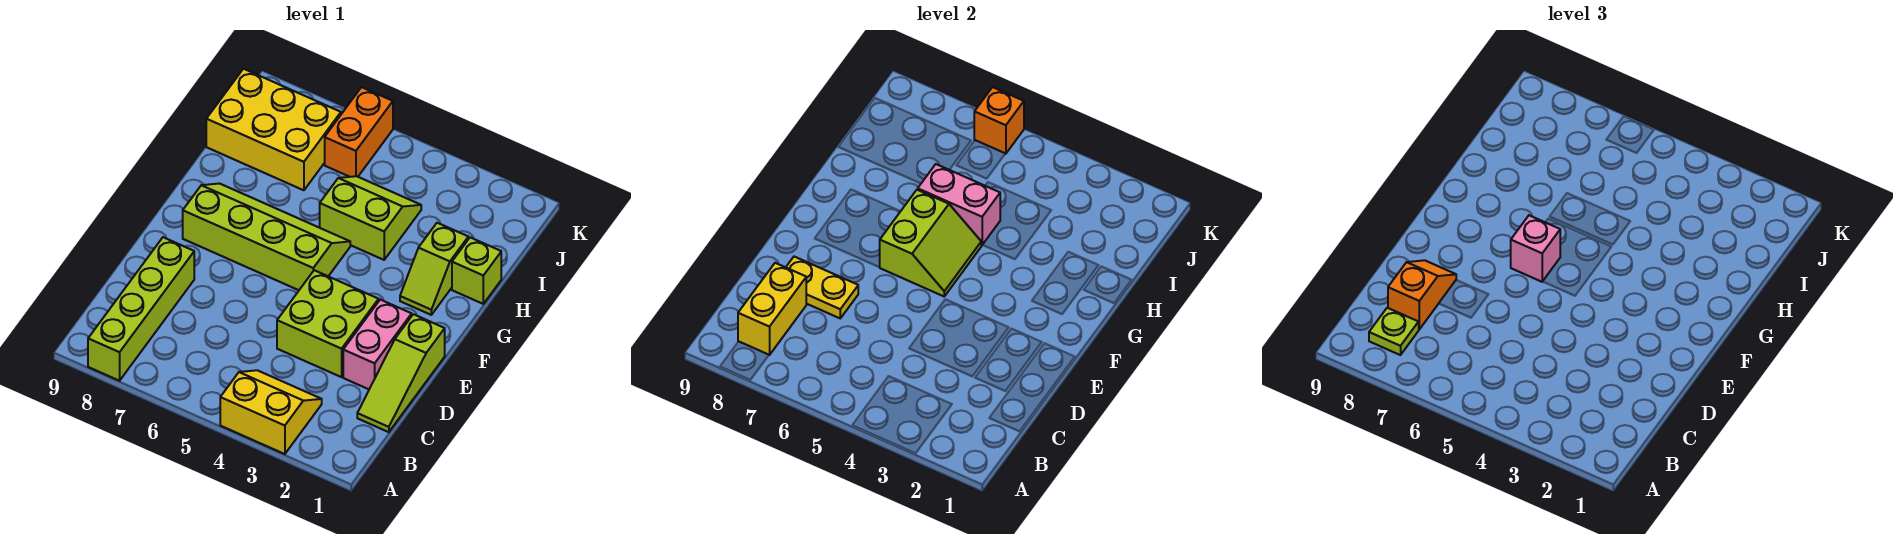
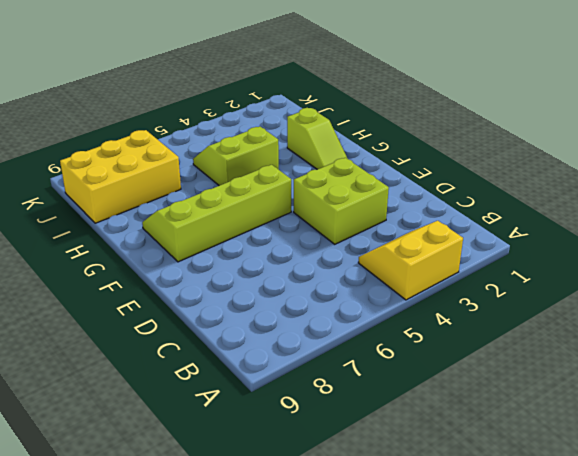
none -> lime 1x4 brick [88,237,194,381]
none -> lime 1x3 slope [357,314,445,432]
none -> pink 1x2 brick [343,300,412,389]

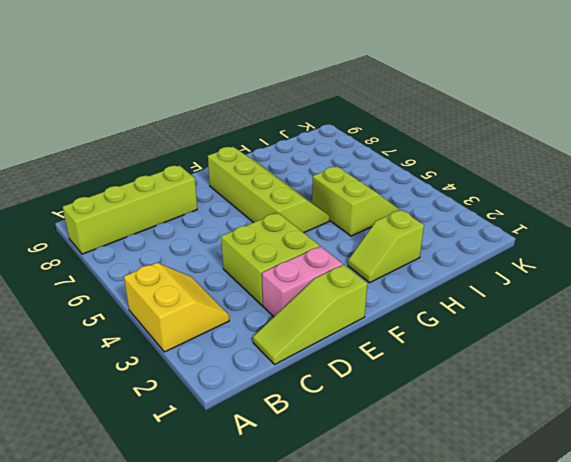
none -> lime 1x1 brick [452,237,501,304]
none -> yellow 2x3 brick [206,69,341,190]
none -> orange 1x2 brick [325,87,393,177]

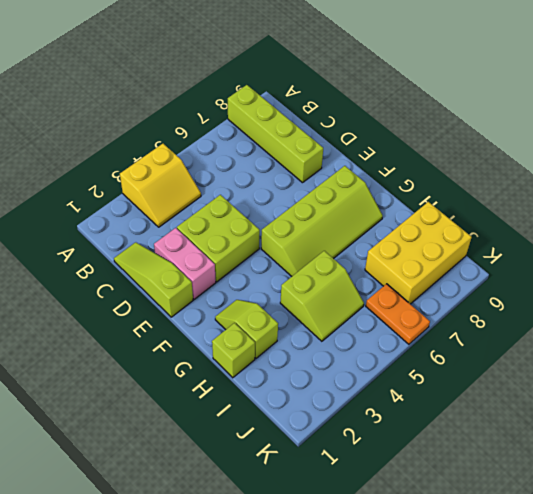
orange 1x2 plate [366,284,430,344] -> orange 1x2 brick [325,87,393,177]
none -> yellow 1x2 brick [738,263,806,355]
none -> yellow 1x2 plate [786,257,858,318]
none -> lime 2x2 slope [880,190,981,296]

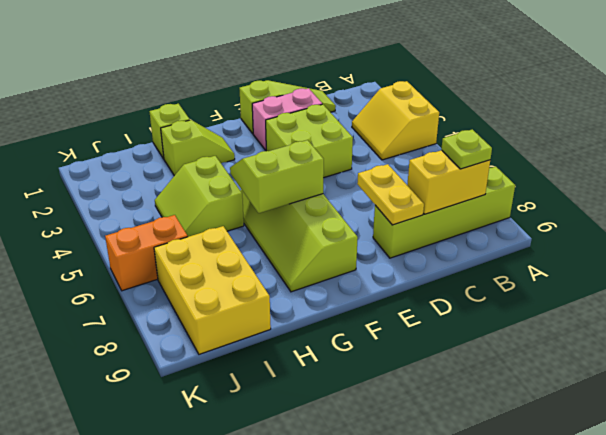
none -> pink 1x2 brick [918,164,1000,245]
none -> orange 1x1 brick [974,87,1024,154]
none -> orange 1x2 slope [1388,260,1456,329]

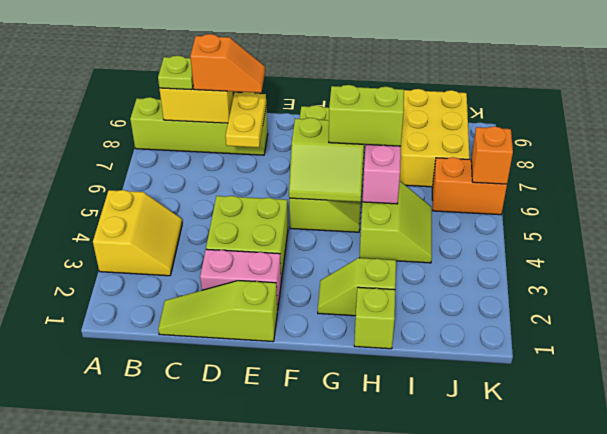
lime 1x2 brick [329,85,404,146] -> none
none -> pink 1x1 brick [1511,215,1560,282]

